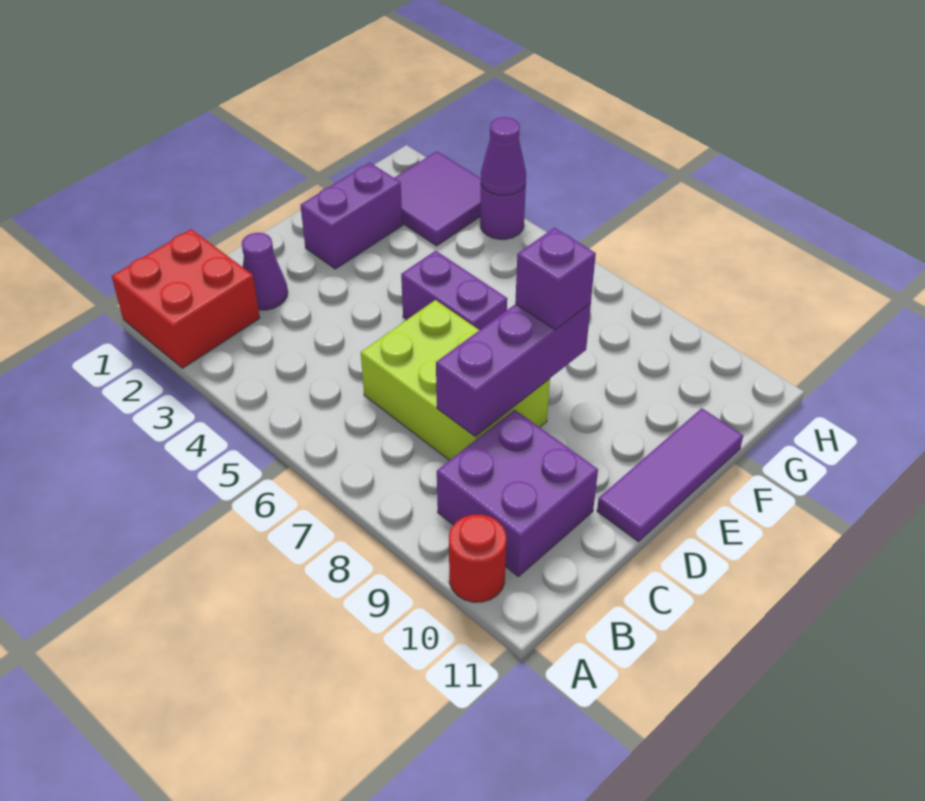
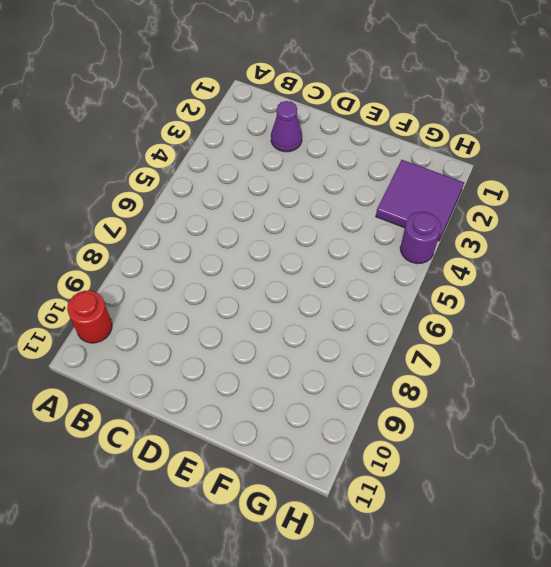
none -> red 2x2 brick [112,229,260,368]
none -> purple 2x2 brick [437,410,598,576]
none -> lime 2x3 brick [361,300,550,460]

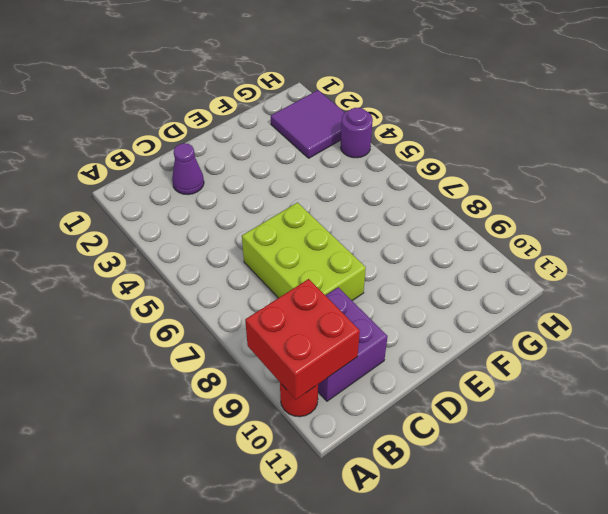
red 2x2 brick [245,279,360,400] -> red 2x2 brick moved to [112,229,260,368]
none -> purple 1x3 tile [597,408,743,542]
none -> purple 1x2 brick [300,162,402,269]
none -> purple 1x2 brick [401,251,507,330]

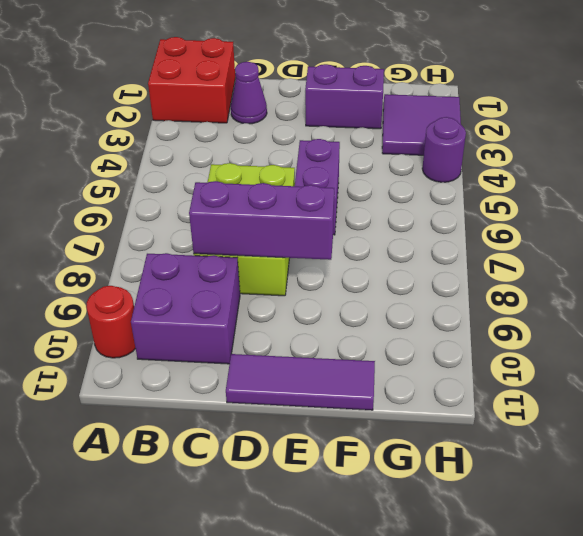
none -> purple 1x1 cone [481,117,526,195]
none -> purple 1x1 brick [515,228,596,330]

